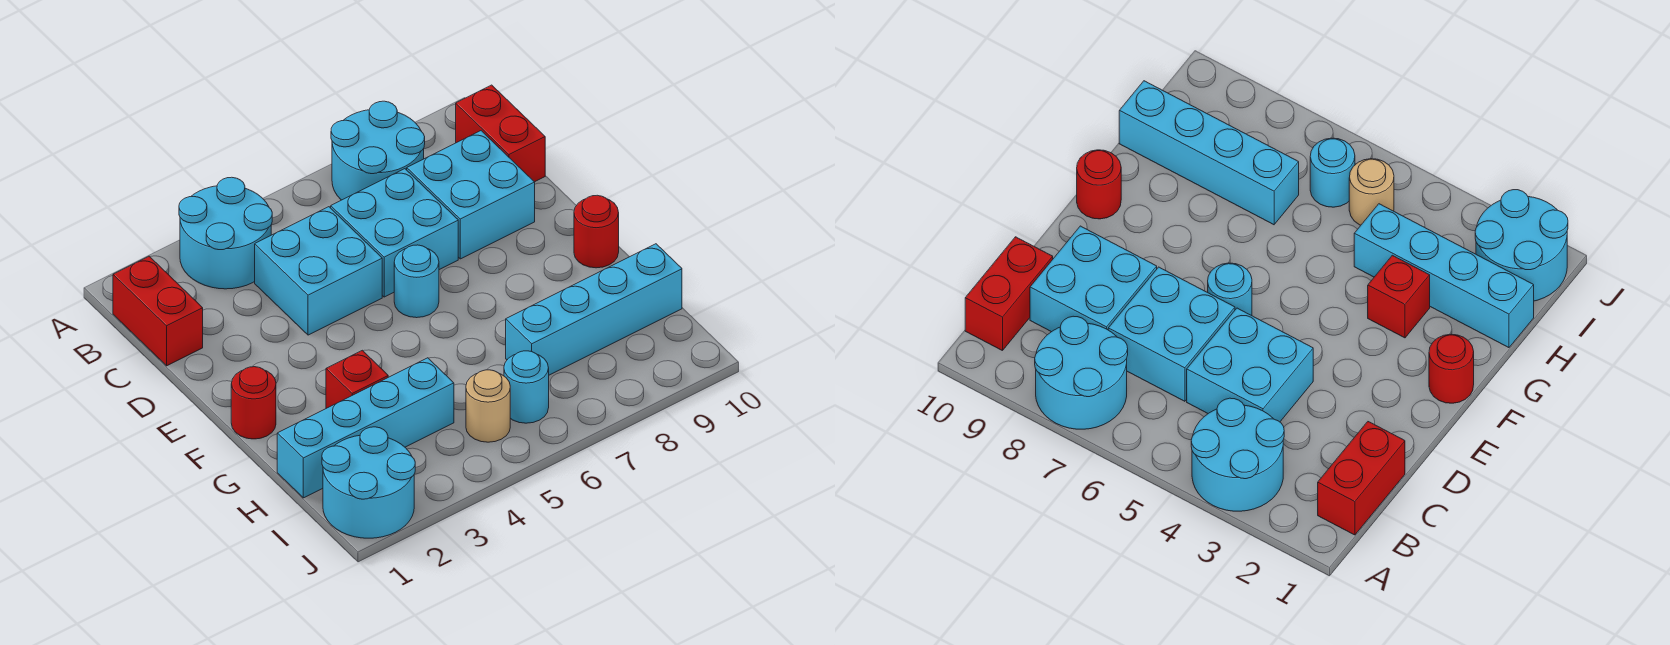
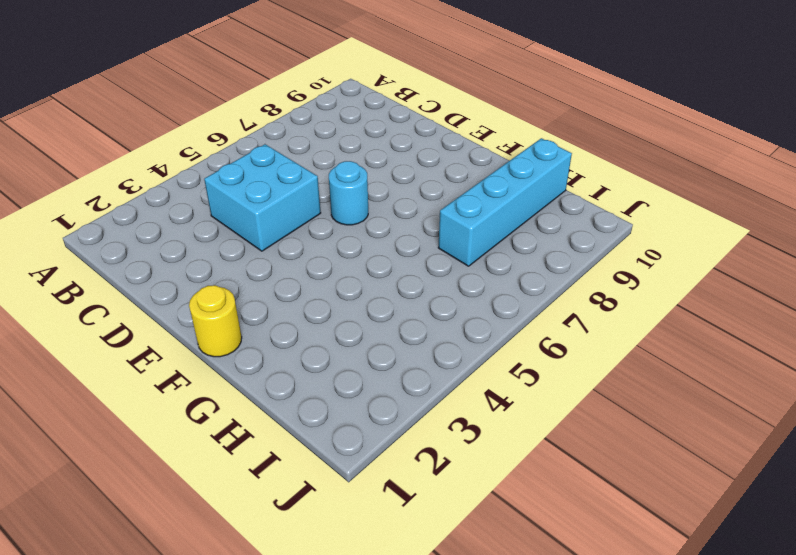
yellow 1x1 round brick [189,285,242,357] -> red 1x1 round brick [231,367,276,439]
none -> cyan 2x2 round brick [179,177,272,289]
none -> cyan 2x2 round brick [331,101,425,200]
none -> red 1x2 brick [113,256,203,366]

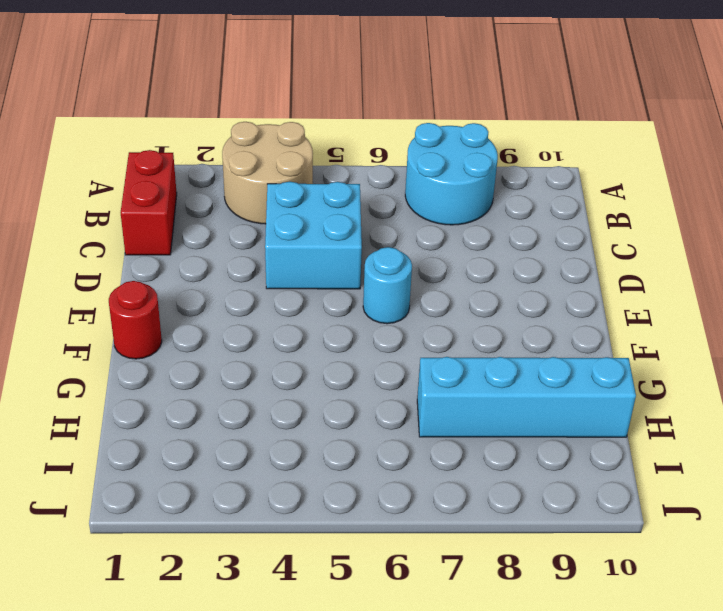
tan 2x2 round brick [222,122,313,224] -> cyan 2x2 round brick [179,177,272,289]
none -> red 1x2 brick [456,85,545,182]
none -> cyan 2x2 brick [331,169,458,297]
none -> cyan 2x2 brick [407,131,535,259]

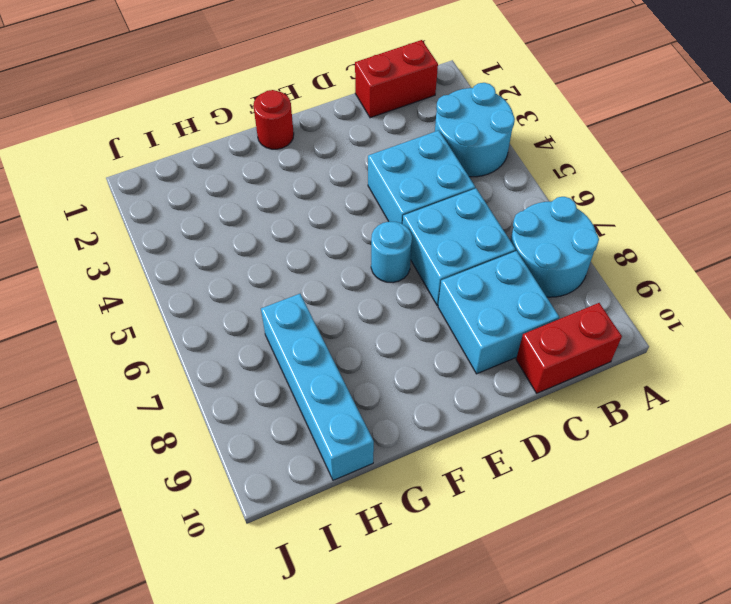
none -> red 1x1 round brick [574,195,619,268]
none -> red 1x1 brick [326,350,388,408]
none -> cyan 1x4 brick [277,358,454,498]

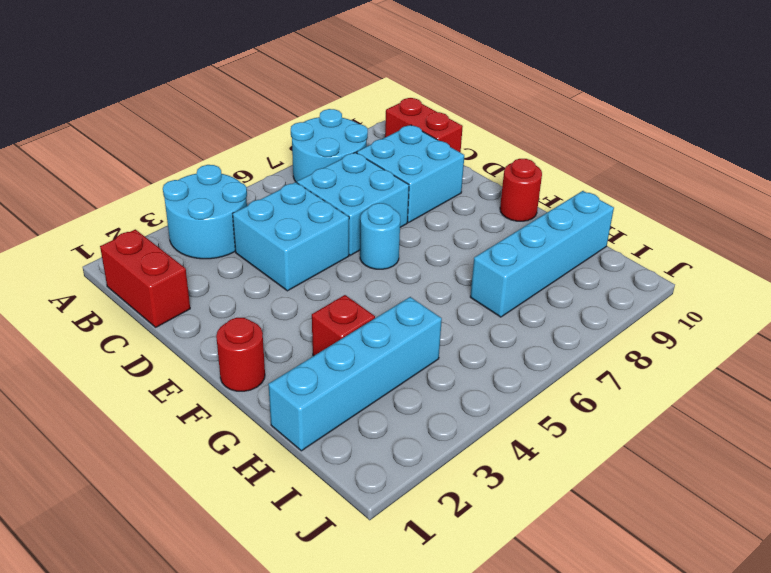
none -> cyan 2x2 round brick [322,427,415,538]
none -> tan 1x1 round brick [466,370,510,442]
none -> cyan 1x1 round brick [504,351,549,423]

